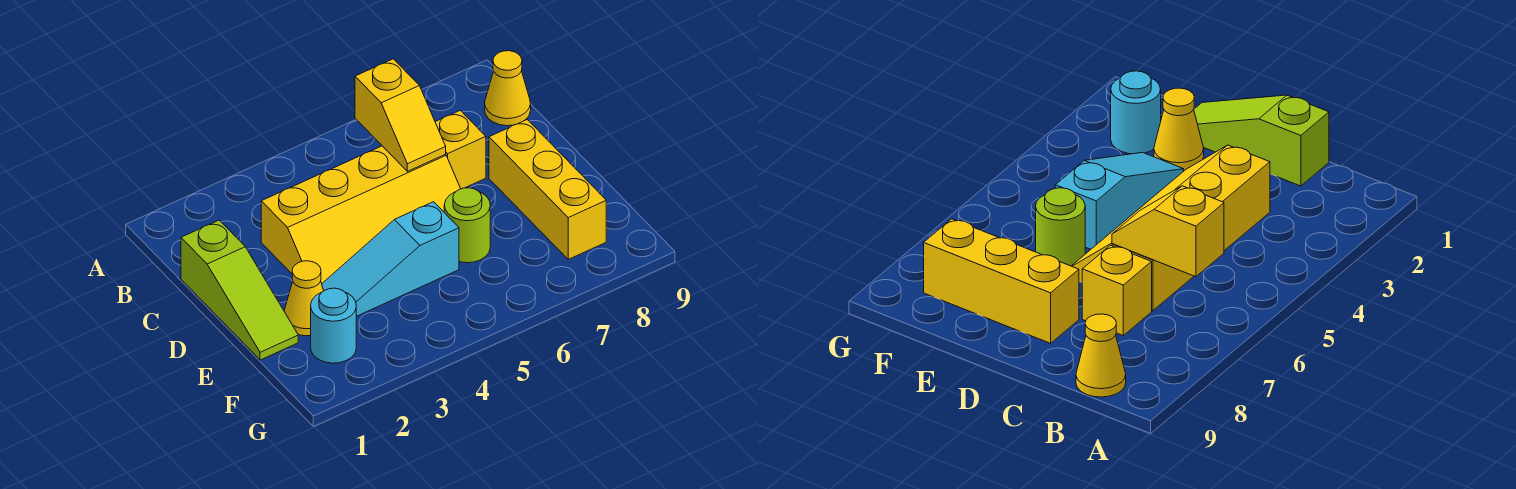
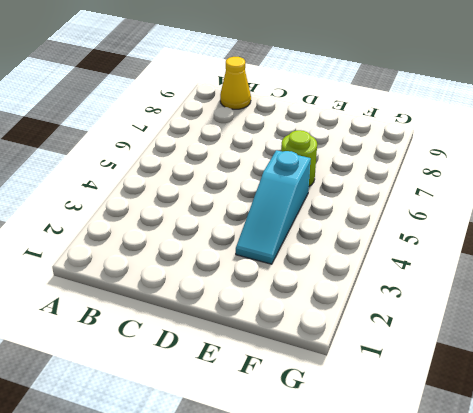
none -> lime 1x3 slope [181,220,298,360]
none -> yellow 2x4 slope [261,146,461,284]

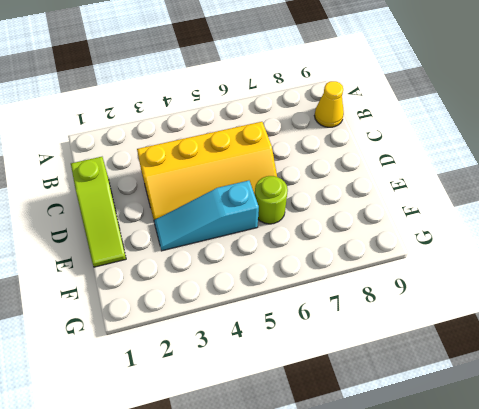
none -> yellow 1x1 brick [435,110,486,189]
none -> yellow 1x3 brick [489,120,606,259]

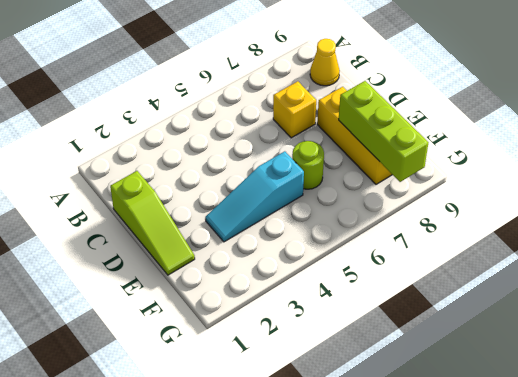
lime 1x3 brick [339,81,428,182] -> none
none -> yellow 2x4 slope [261,146,461,284]
none -> yellow 1x1 cone [284,261,324,336]

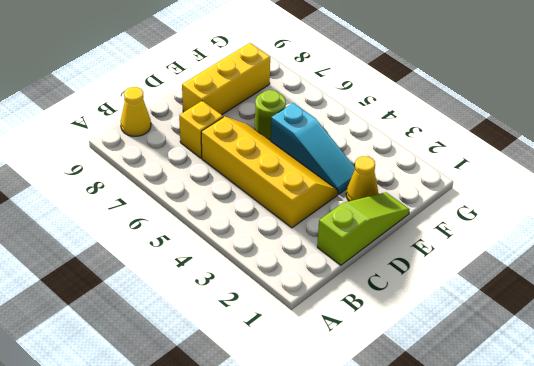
none -> cyan 1x1 round brick [311,288,356,363]
none -> yellow 1x2 slope [355,59,446,171]

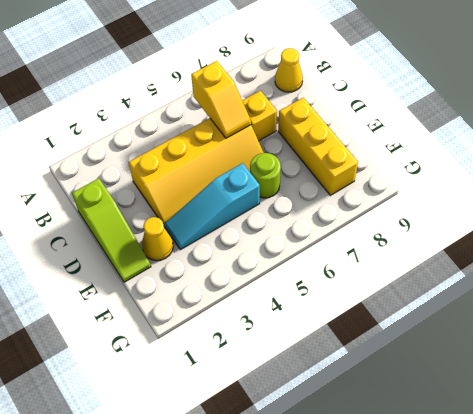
none -> cyan 1x1 round brick [311,288,356,363]

